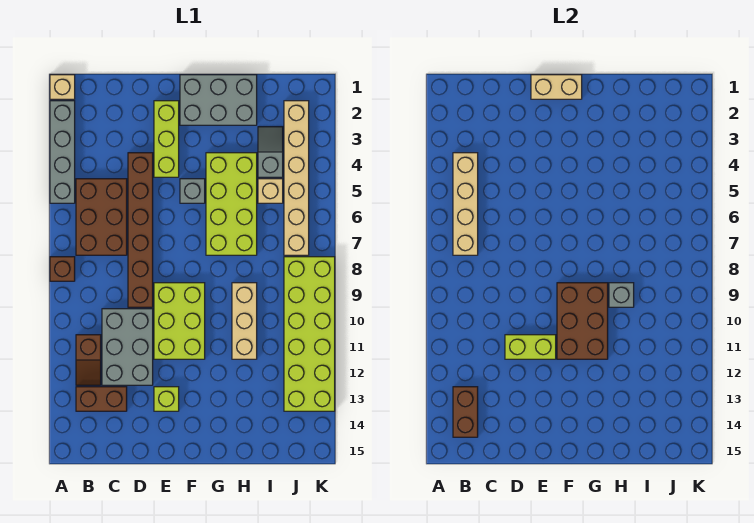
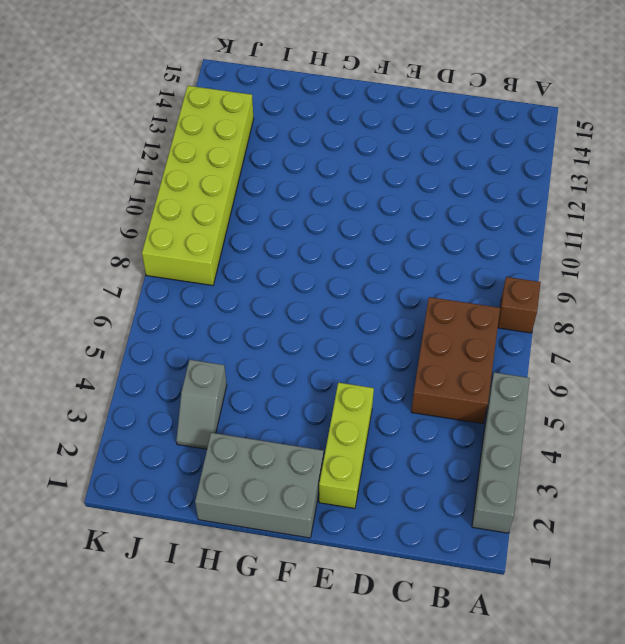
none -> tan 1x1 brick [50,75,75,99]
none -> brown 1x2 slope [76,335,101,385]
none -> brown 1x2 brick [76,387,127,411]

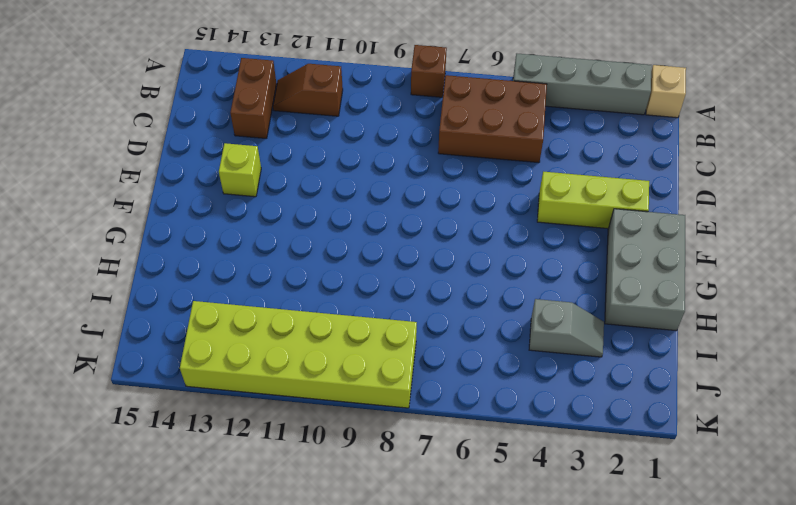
none -> grey 2x3 brick [102,309,153,385]
none -> brown 1x6 brick [128,153,153,307]
none -> lime 2x3 brick [154,283,205,359]

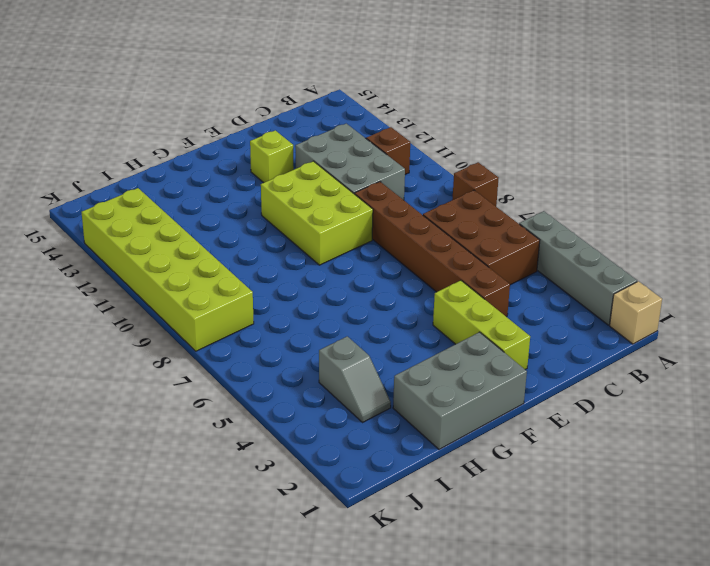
none -> brown 1x2 brick [76,387,127,411]
none -> grey 1x1 brick [180,179,205,203]
none -> lime 2x4 brick [206,153,257,255]

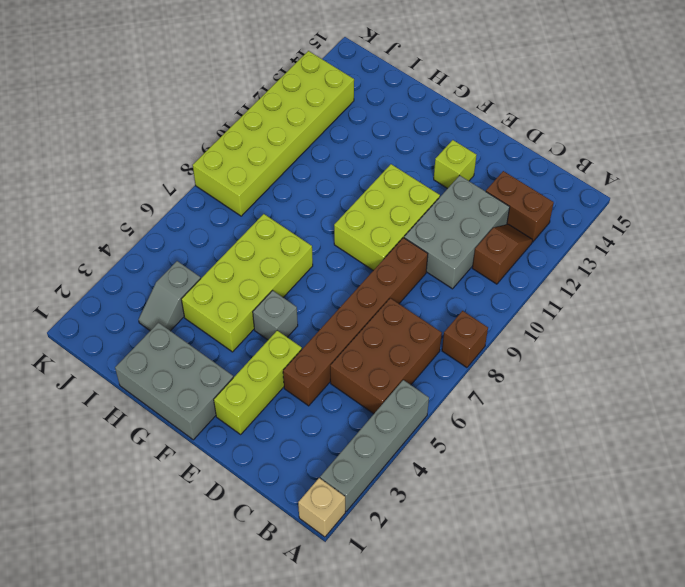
none -> tan 1x3 brick [232,283,257,359]
none -> tan 1x1 brick [258,179,283,203]
none -> tan 1x6 brick [284,101,309,255]

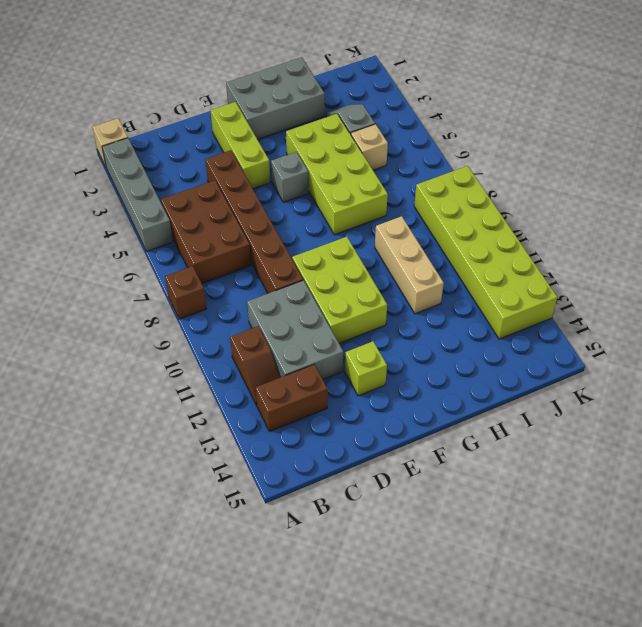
none -> tan 1x6 brick [284,101,309,255]
none -> tan 1x4 brick [453,153,478,255]
none -> brown 1x2 brick [453,387,478,437]

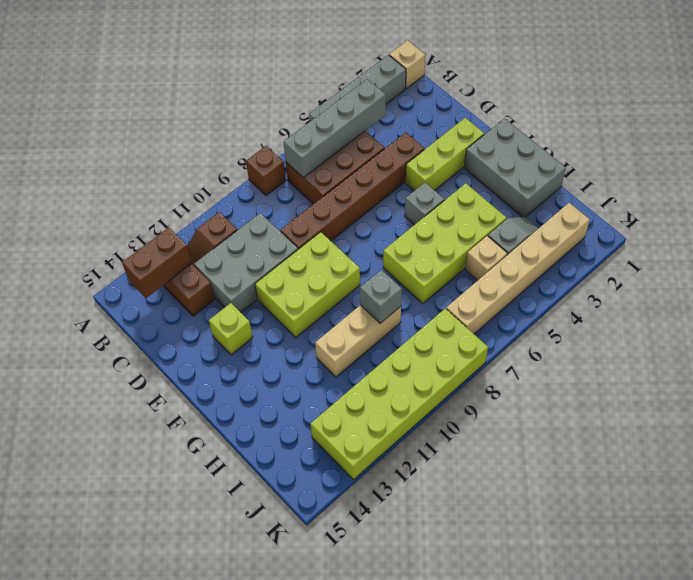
grey 1x4 brick [283,79,386,178] -> tan 1x4 brick [453,153,478,255]
none -> lime 1x2 brick [505,335,556,359]
none -> tan 1x2 brick [531,75,582,99]
none -> brown 2x3 brick [557,283,608,359]

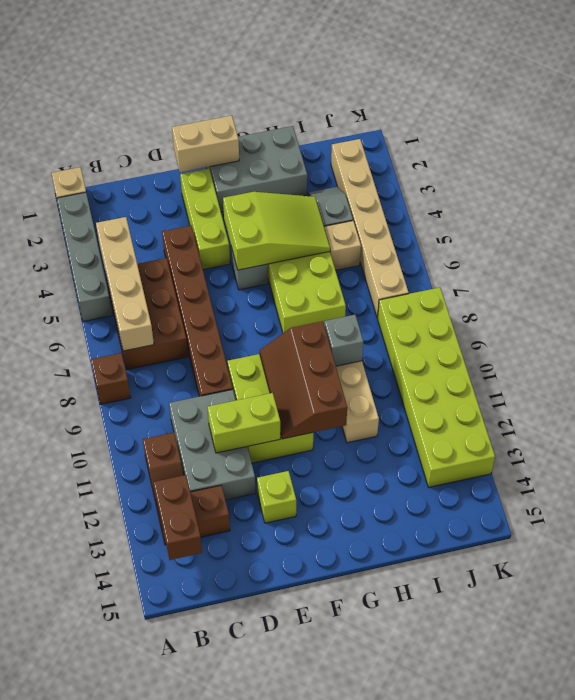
lime 2x3 slope [223,192,330,270] -> none
brown 2x3 slope [260,321,347,439] -> brown 2x3 brick [557,283,608,359]

